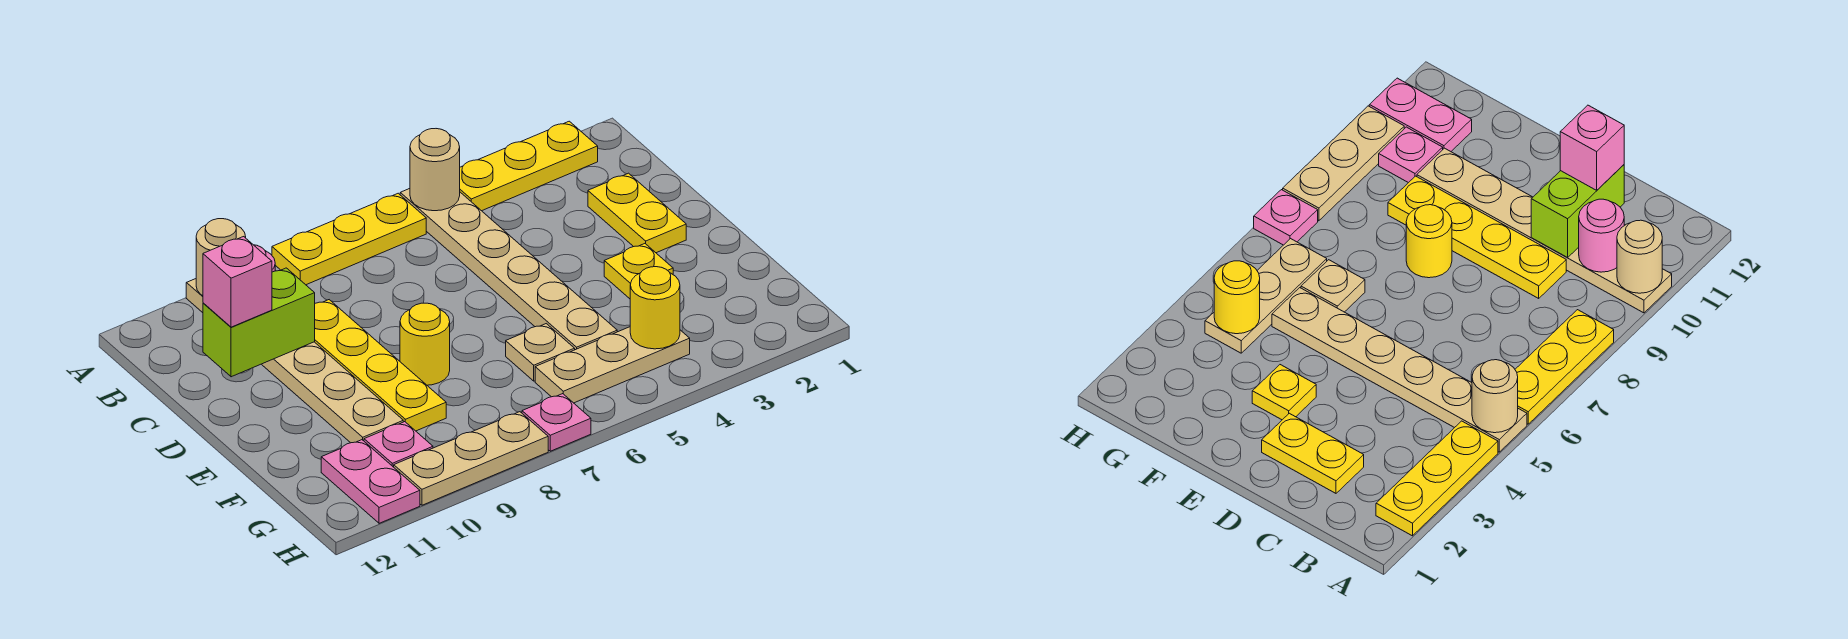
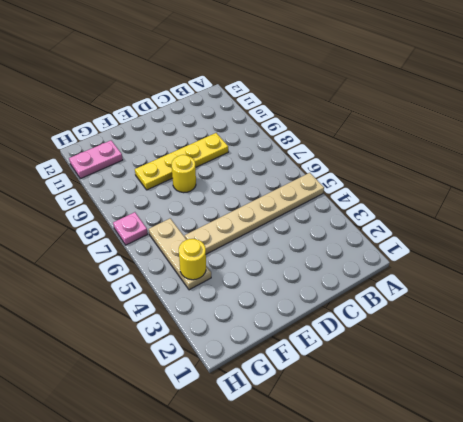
none -> yellow 1x3 plate [460,121,598,211]
none -> yellow 1x3 plate [272,193,426,285]
none -> tan 1x6 plate [186,279,403,443]

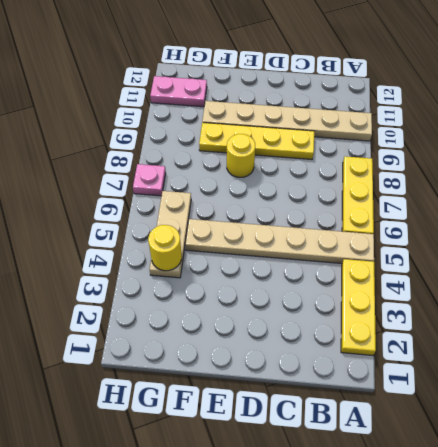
none -> yellow 1x2 plate [588,173,686,253]
none -> yellow 1x1 plate [604,244,673,299]
none -> tan 1x1 plate [506,324,575,381]

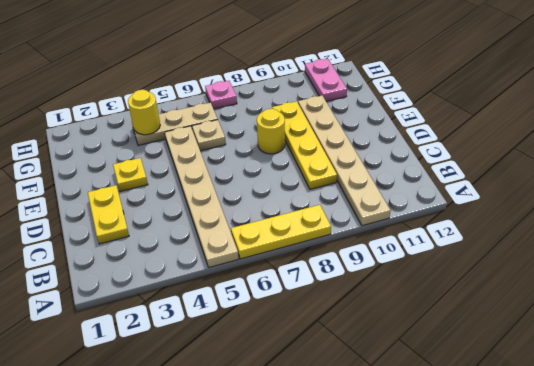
none -> yellow 1x3 plate [460,121,598,211]
none -> pink 1x1 plate [364,422,433,467]
none -> tan 1x3 plate [394,412,548,505]

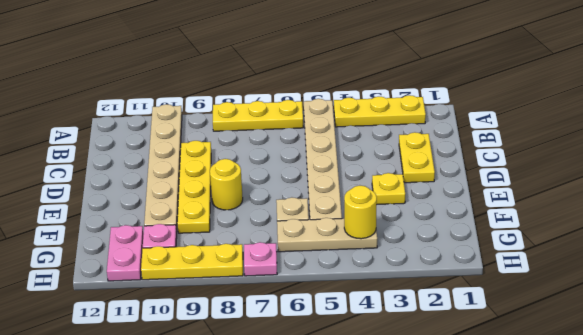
yellow 1x3 plate [141,244,243,280] -> tan 1x3 plate [394,412,548,505]
none -> tan 1x1 round brick [410,129,460,211]
none -> tan 1x1 round brick [196,219,246,296]
none -> pink 1x1 round brick [1579,199,1624,272]

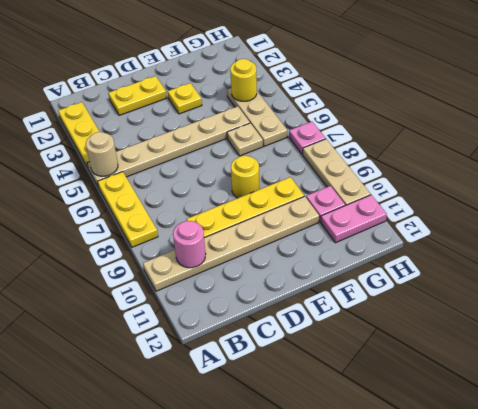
none -> tan 1x1 round brick [196,219,246,296]
none -> lime 1x2 brick [203,268,315,377]
none -> pink 1x1 brick [203,237,272,327]

